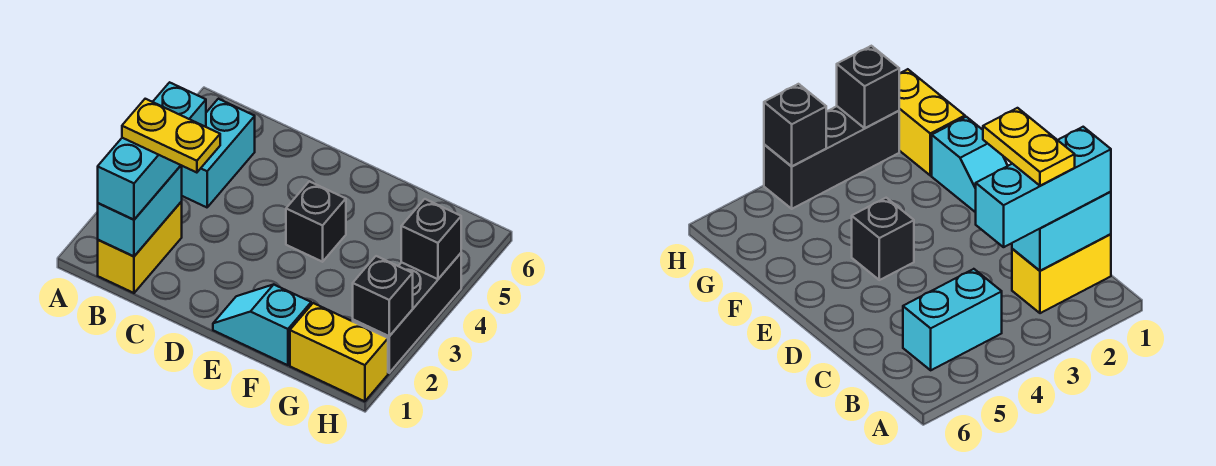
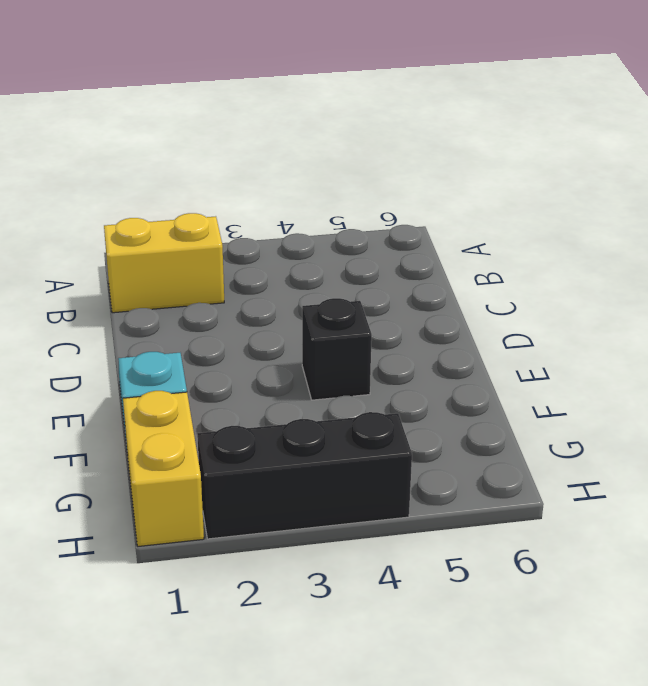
none -> cyan 1x2 brick [182,99,255,207]
none -> cyan 1x2 brick [98,165,182,256]

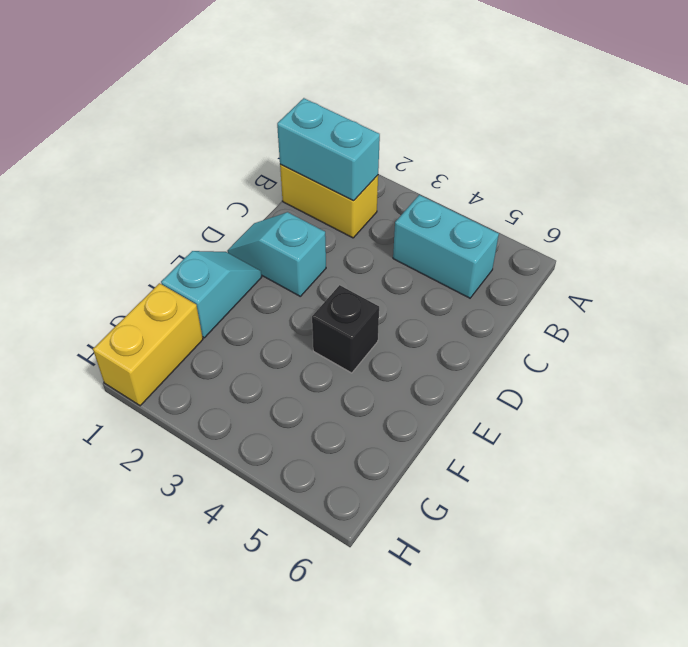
cyan 1x2 slope [227,212,326,296] -> none
none -> black 1x3 brick [353,253,461,373]
none -> black 1x1 brick [353,256,413,336]

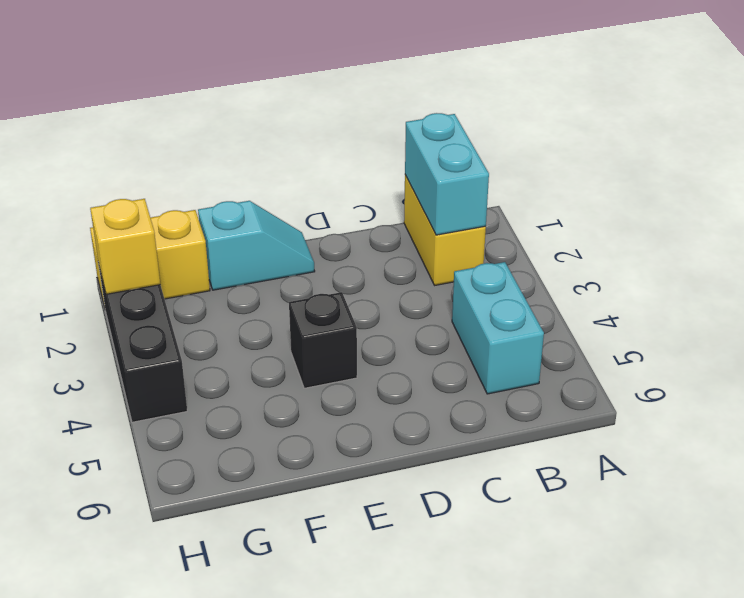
yellow 1x1 brick [90,199,160,294] -> black 1x1 brick [353,256,413,336]
none -> black 1x1 brick [401,199,461,279]
none -> cyan 1x3 brick [98,82,206,220]

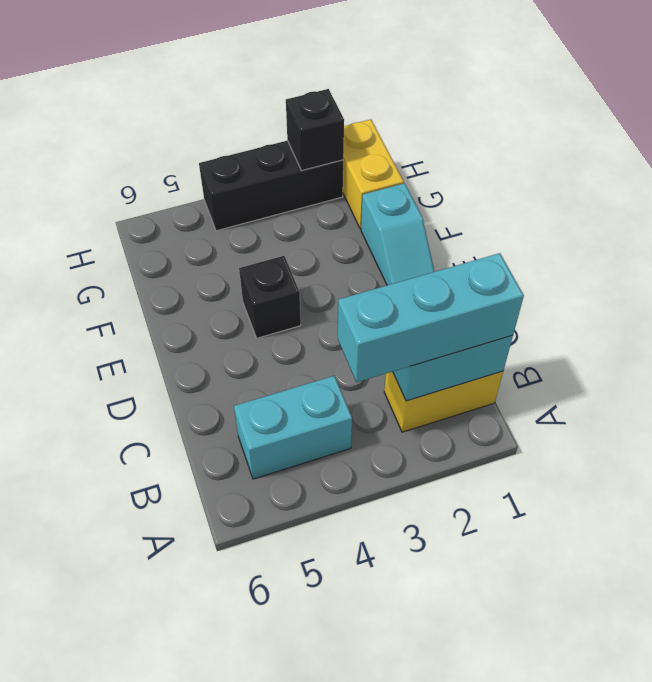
none -> black 1x1 brick [401,199,461,279]
none -> yellow 1x2 plate [122,99,220,173]

